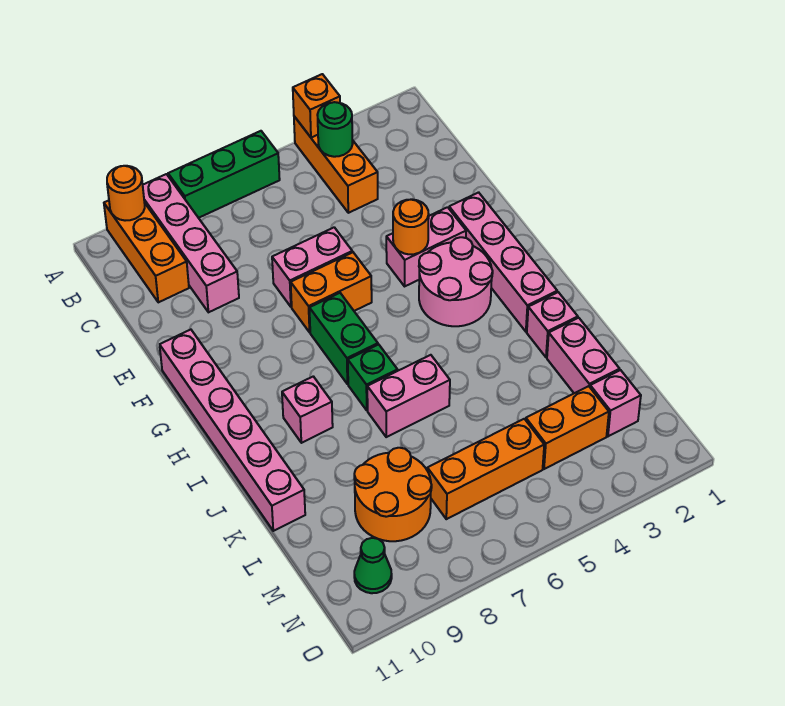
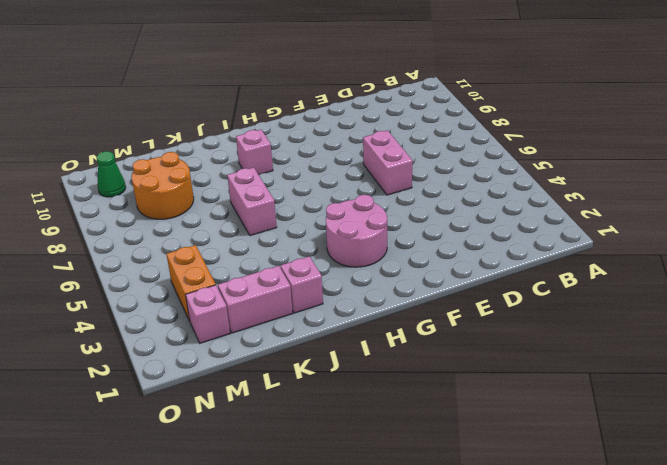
none -> orange 1x3 brick [294,116,378,213]
none -> green 1x3 brick [168,131,280,218]
none -> pink 1x4 brick [143,174,239,312]

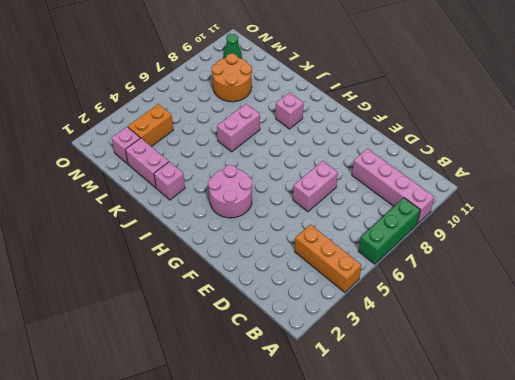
none -> orange 1x3 brick [104,200,189,302]
none -> pink 1x4 brick [449,192,557,332]
none -> pink 1x2 brick [386,207,466,286]

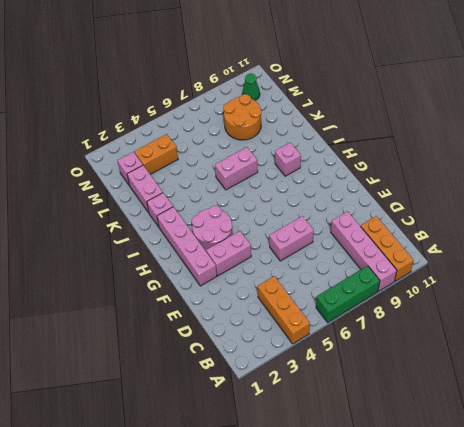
none -> orange 1x2 brick [291,252,372,332]
none -> pink 1x6 brick [160,330,305,531]
none -> green 1x2 brick [309,293,378,384]

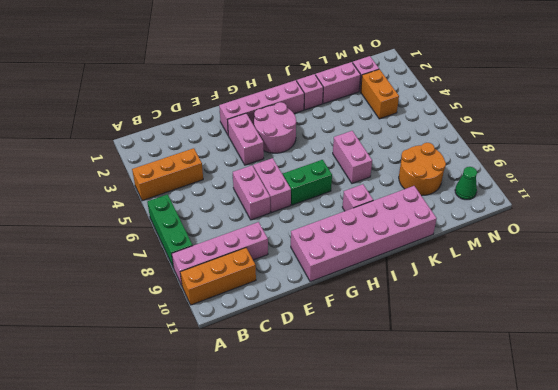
pink 1x2 brick [253,158,291,213] -> orange 1x2 brick [291,252,372,332]
pink 2x6 brick [291,186,437,282] -> pink 1x6 brick [160,330,305,531]
none -> green 1x1 brick [348,344,398,410]
none -> orange 1x3 brick [427,419,544,519]
none -> orange 1x1 brick [293,74,340,138]

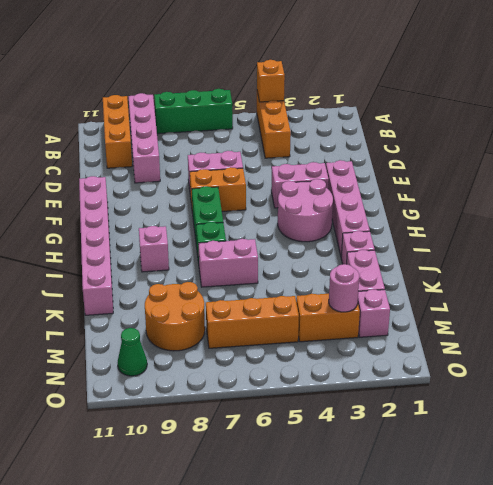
pink 1x1 round brick [329,264,359,312] -> none
none -> orange 1x1 round brick [107,166,145,221]
none -> green 1x1 round brick [317,102,353,157]
none -> orange 1x1 round brick [393,199,429,254]

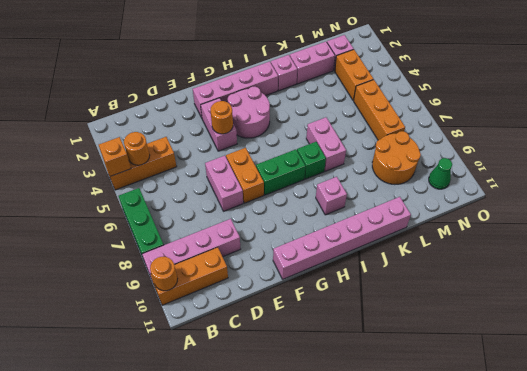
orange 1x1 round brick [124,132,150,165] -> green 1x1 round brick [317,102,353,157]

